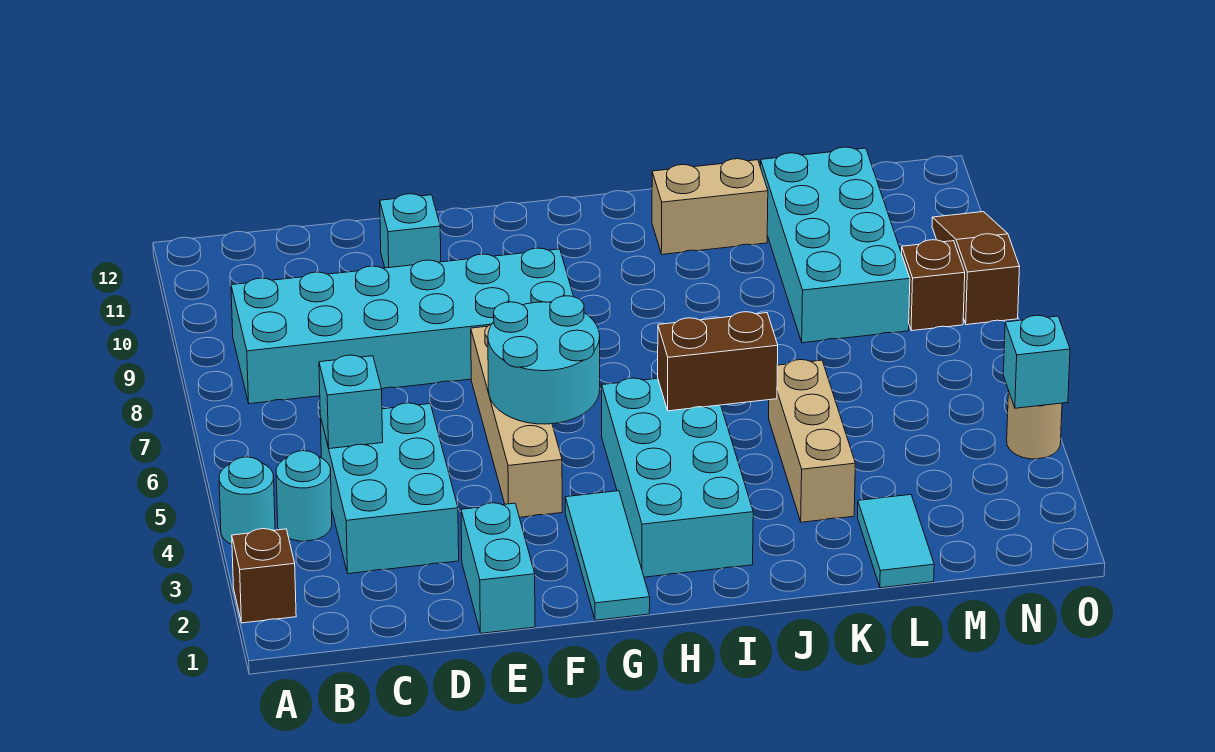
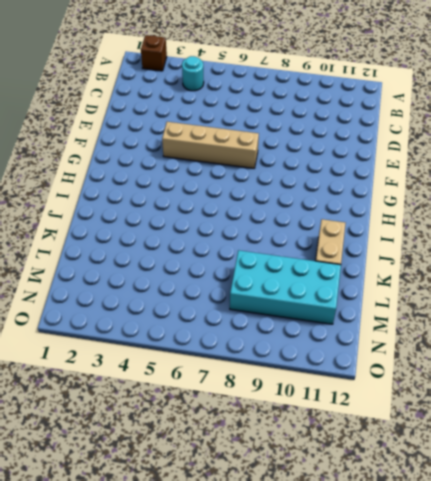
none -> cyan 1x1 round brick [219,457,275,544]
none -> cyan 2x6 brick [231,248,574,404]
none -> cyan 2x3 brick [320,403,459,574]

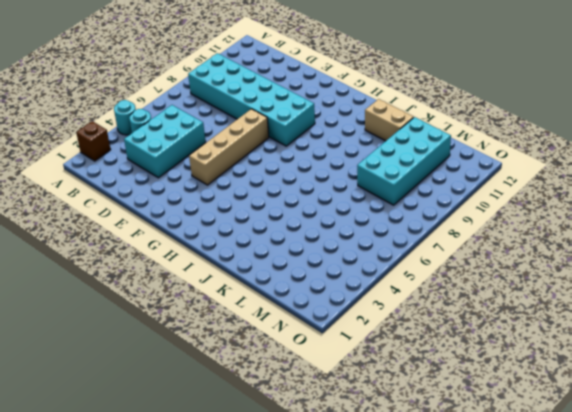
none -> cyan 1x2 brick [461,503,535,633]
none -> cyan 1x1 brick [380,194,441,268]
none -> cyan 1x3 tile [565,491,650,620]

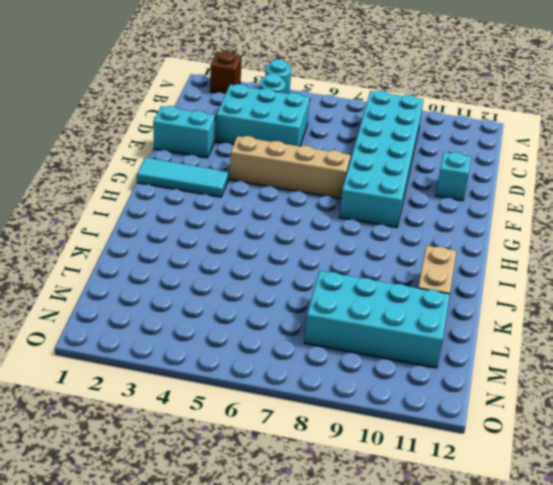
none -> cyan 2x4 brick [602,378,753,577]
none -> tan 1x3 brick [769,360,855,522]
none -> cyan 1x2 tile [858,495,934,588]

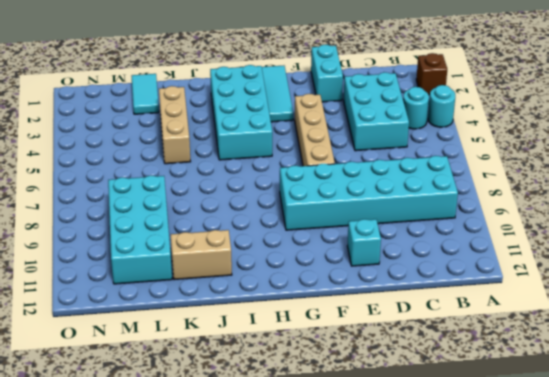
none -> brown 1x1 brick [902,240,965,331]
none -> tan 1x1 round brick [1007,391,1062,459]
none -> brown 1x3 slope [932,212,1020,325]

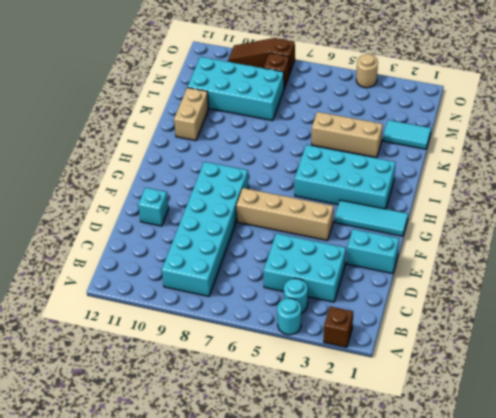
none -> cyan 1x1 brick [319,355,383,449]
none -> cyan 2x2 round brick [488,296,600,424]
none -> brown 1x2 brick [658,312,778,411]

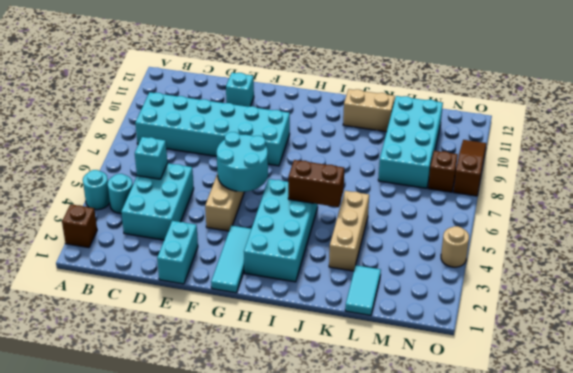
none -> cyan 1x1 brick [1003,315,1070,408]

